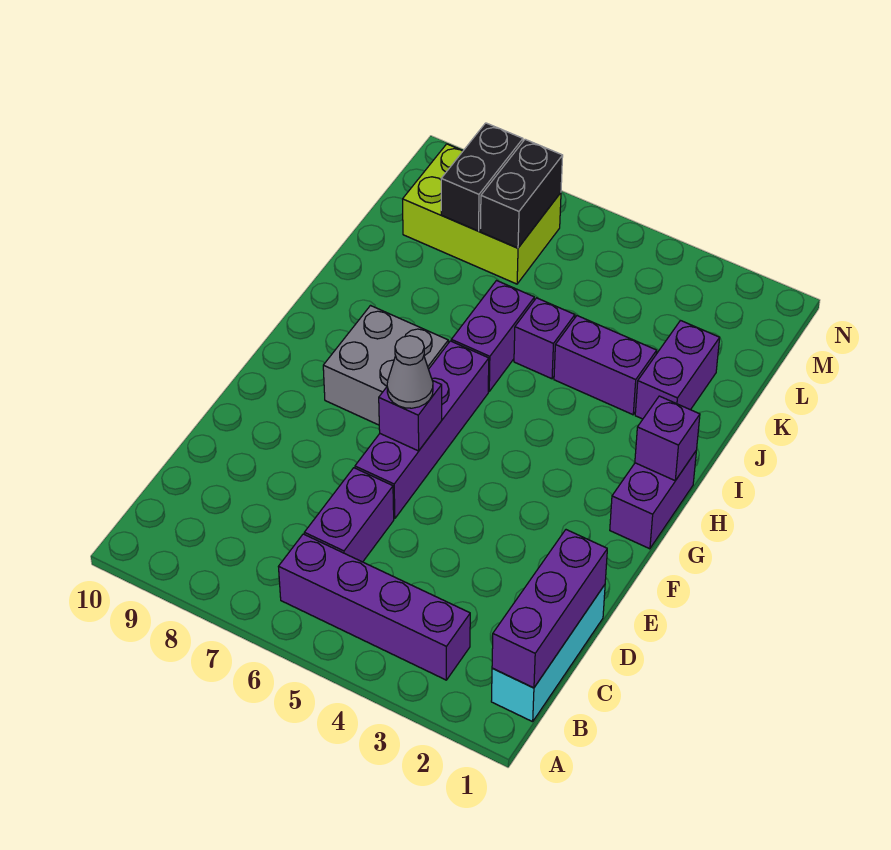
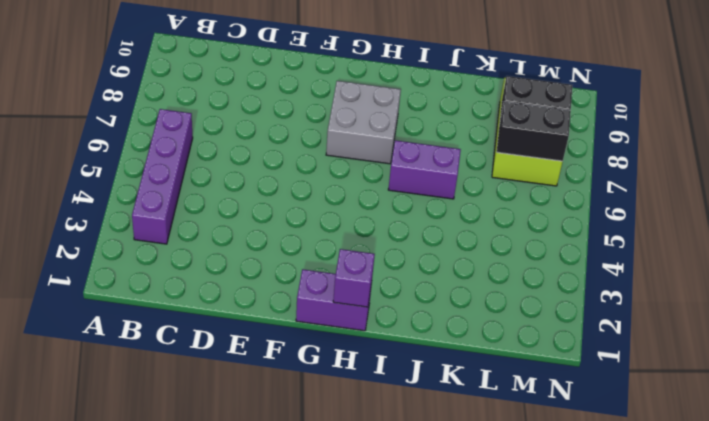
none -> cyan 1x3 brick [491,585,605,722]
none -> purple 1x2 brick [304,468,394,562]
none -> purple 1x4 brick [355,341,489,519]

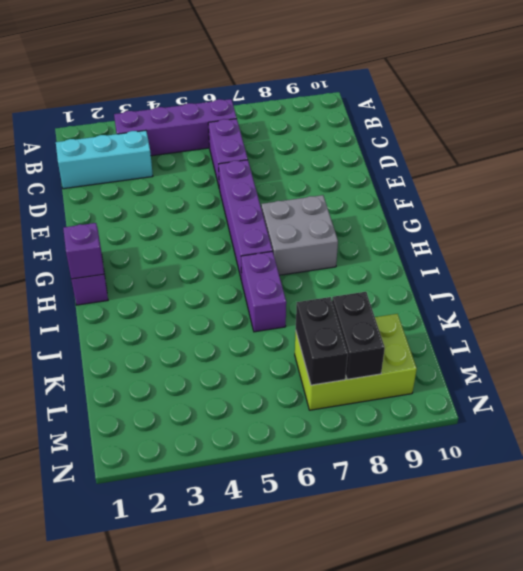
cyan 1x3 brick [56,130,153,189] -> cyan 1x3 brick turned to [491,585,605,722]
none -> purple 1x2 brick [635,321,720,419]
none -> purple 1x2 brick [554,316,657,415]
none -> purple 1x1 brick [514,298,575,379]

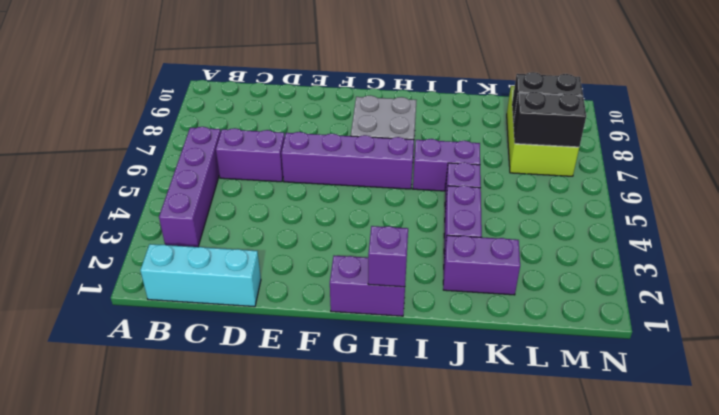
none -> purple 1x3 brick [492,530,607,688]
none -> purple 1x1 brick [379,380,442,451]
none -> grey 1x1 cone [387,336,433,408]

